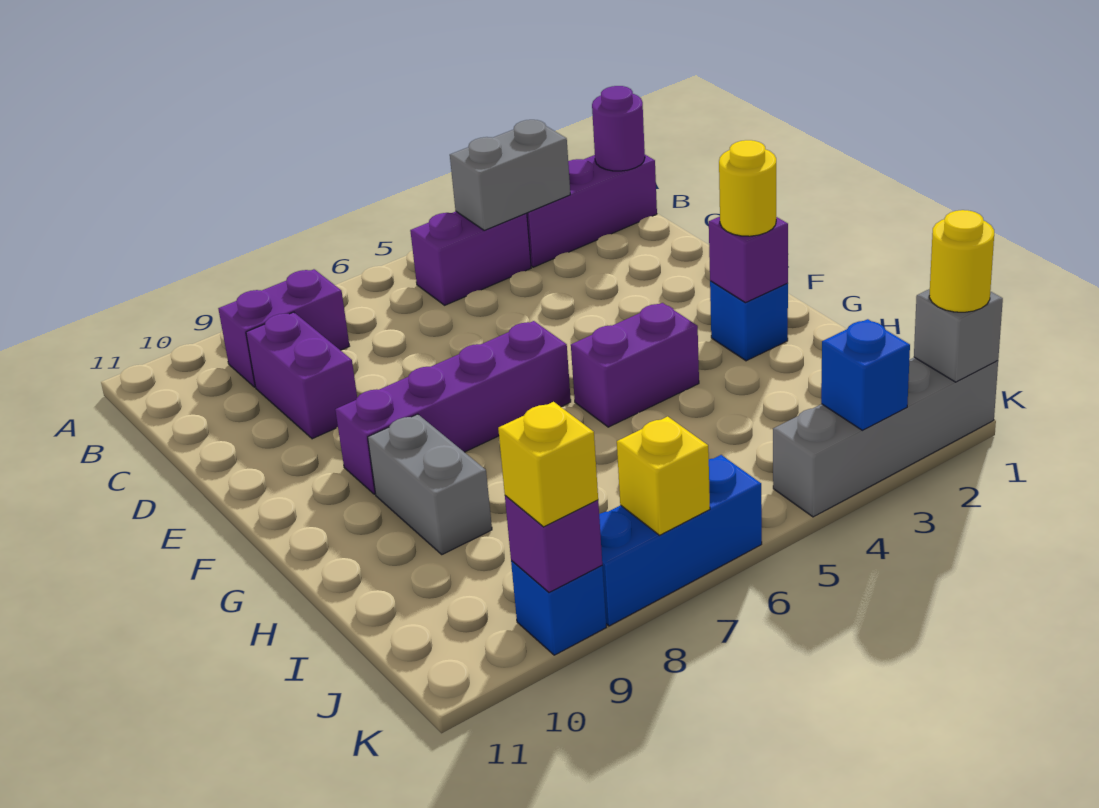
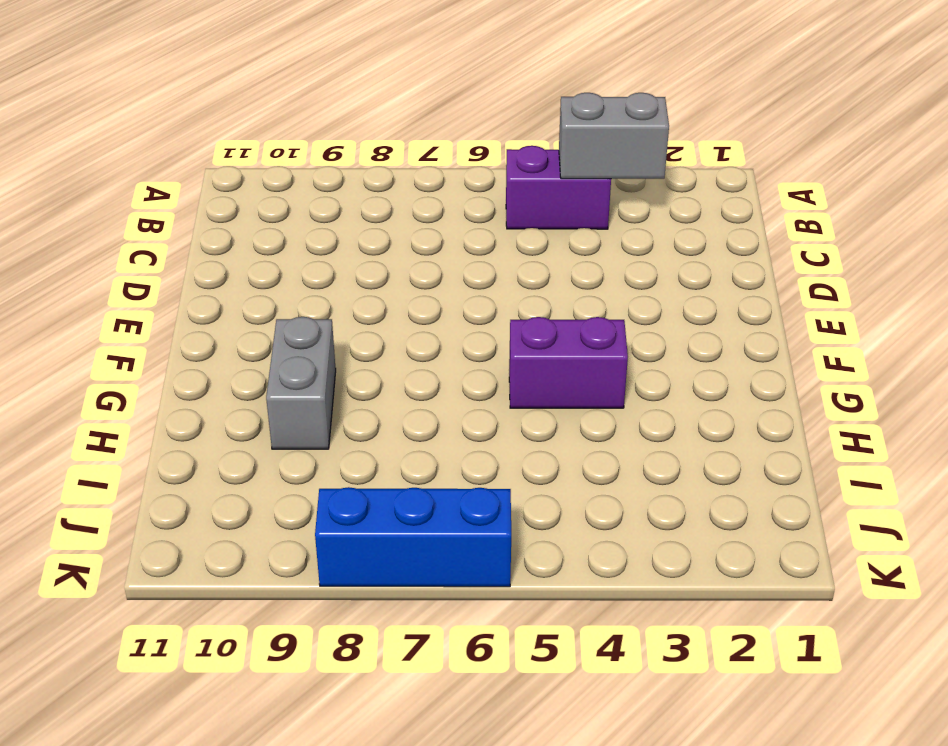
none -> purple 1x3 brick [526,155,657,267]
none -> purple 1x2 brick [218,269,349,387]
none -> purple 1x2 brick [246,312,357,439]

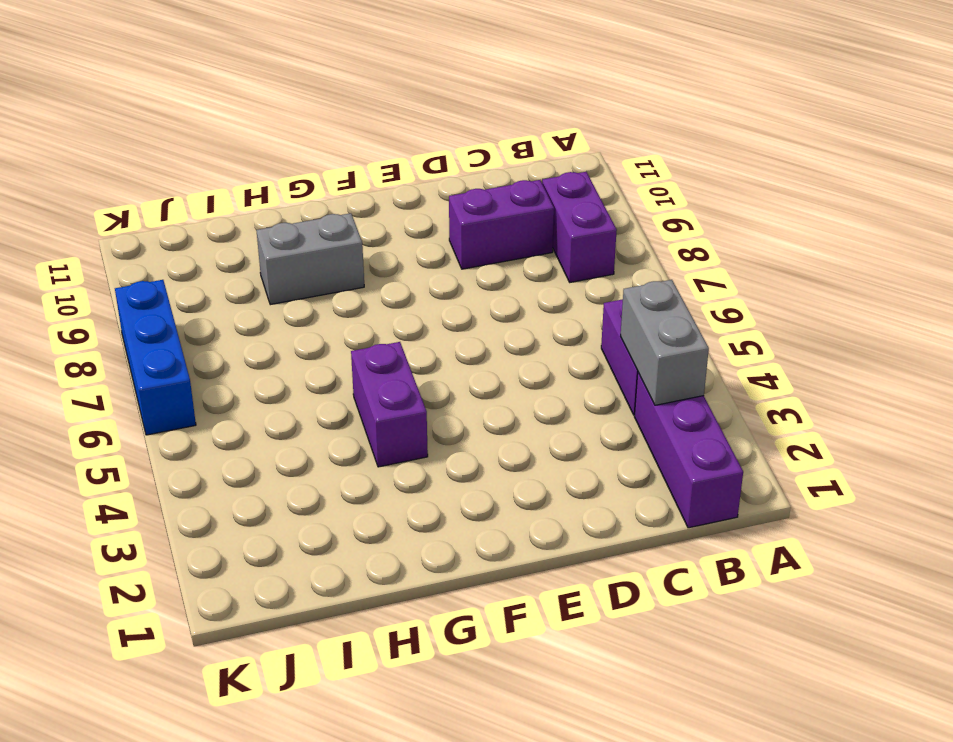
none -> purple 1x4 brick [335,321,571,494]
none -> blue 1x1 brick [710,281,788,361]
none -> grey 1x4 brick [773,357,998,517]

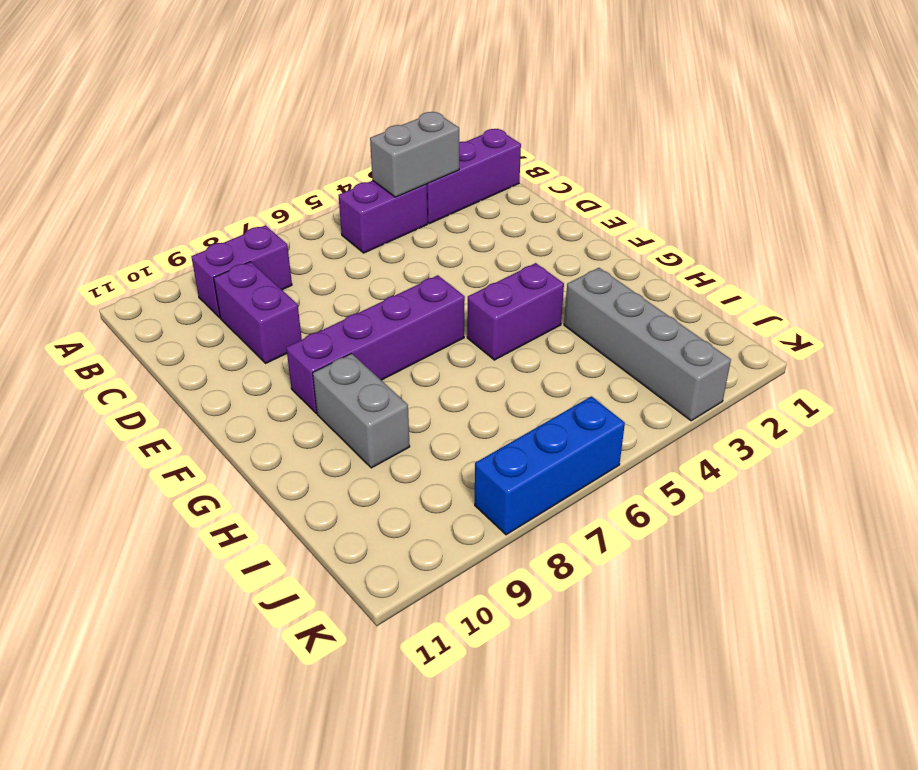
grey 1x4 brick [564,268,731,421] -> grey 1x4 brick turned to [773,357,998,517]
none -> blue 1x1 brick [710,281,788,361]
none -> blue 1x1 brick [511,560,606,655]
none -> purple 1x1 round brick [592,86,645,171]

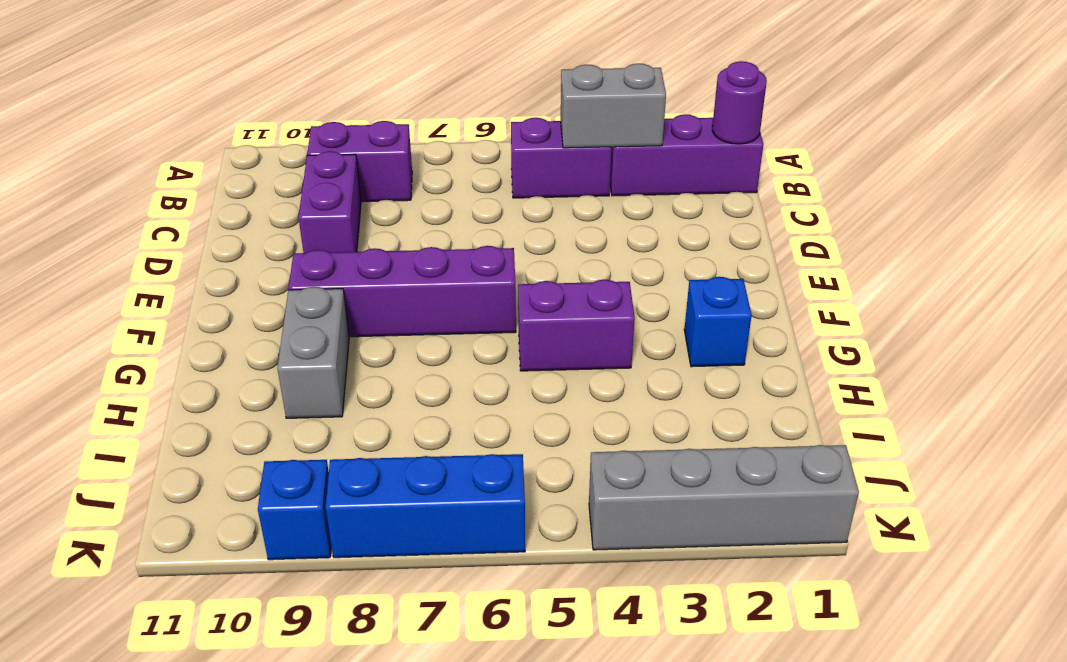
none -> purple 1x1 brick [709,217,788,303]
none -> grey 1x1 brick [914,289,1003,382]
none -> blue 1x1 brick [821,319,910,430]

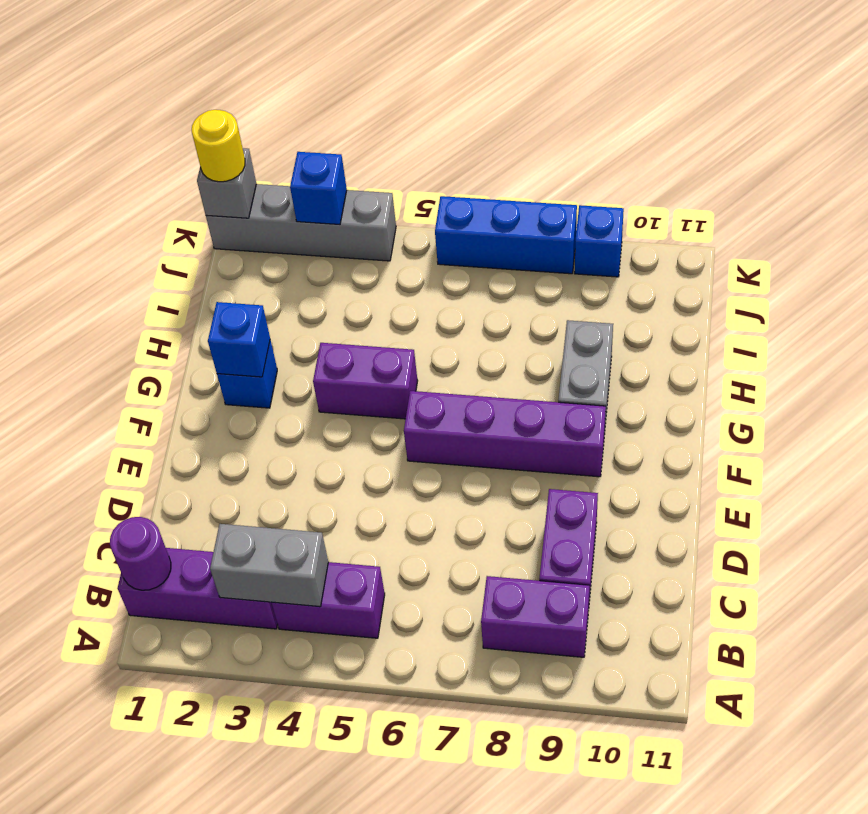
blue 1x1 brick [208,302,270,377] -> purple 1x1 brick [709,217,788,303]
none -> yellow 1x1 brick [617,416,710,535]
none -> purple 1x1 brick [505,496,602,592]
none -> yellow 1x1 round brick [719,140,776,236]

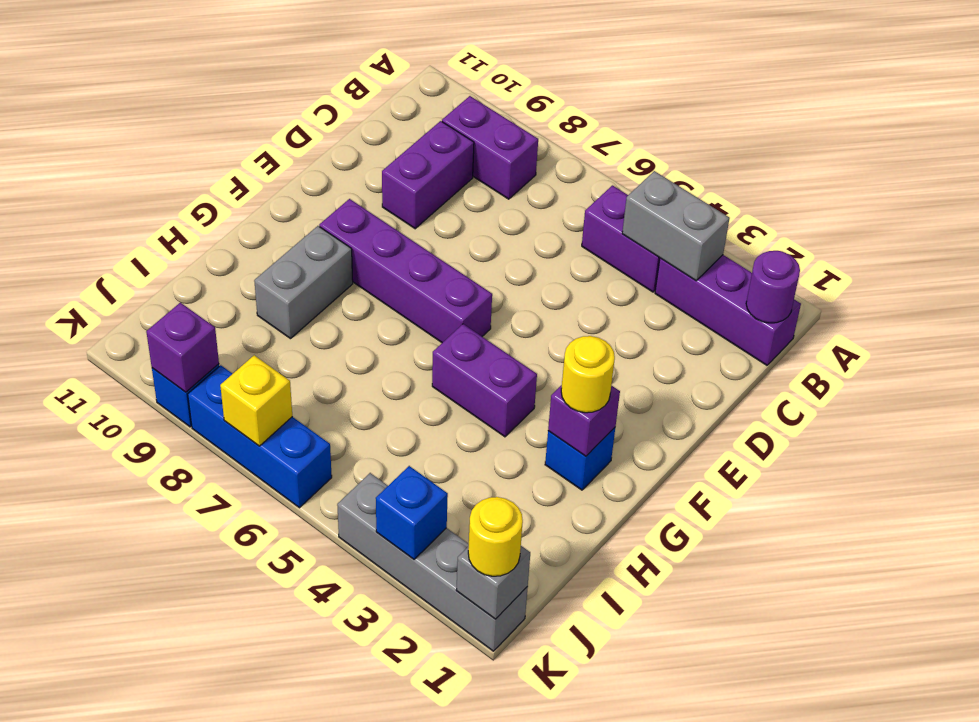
none -> yellow 1x1 brick [498,402,598,527]

